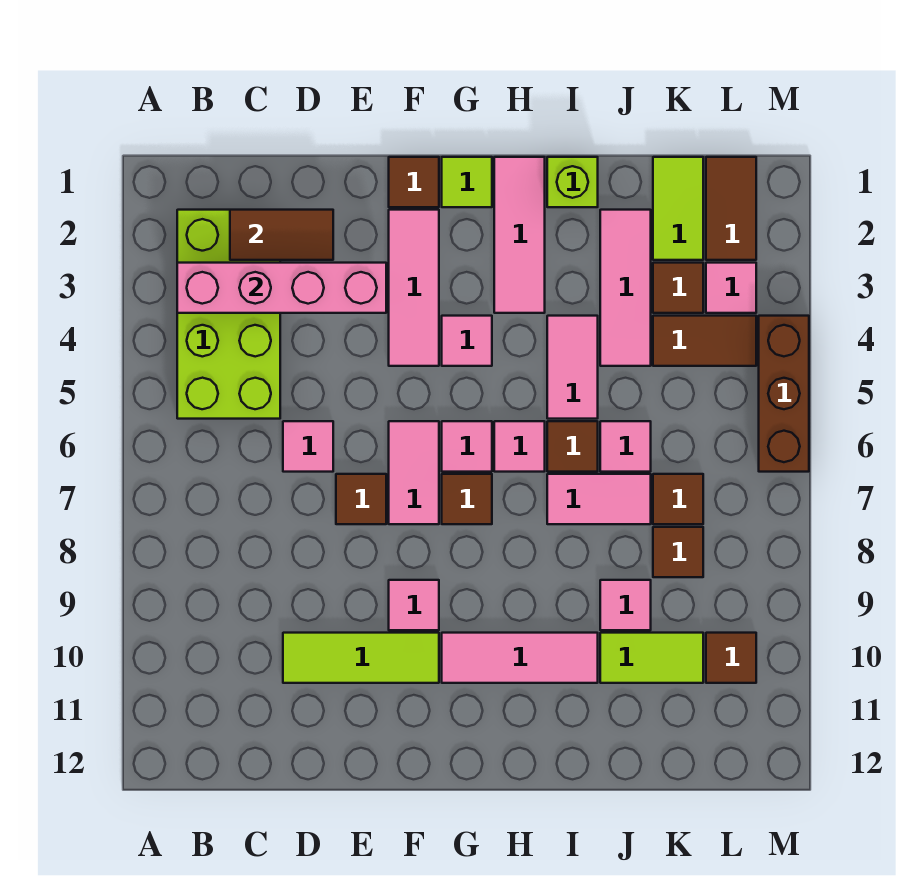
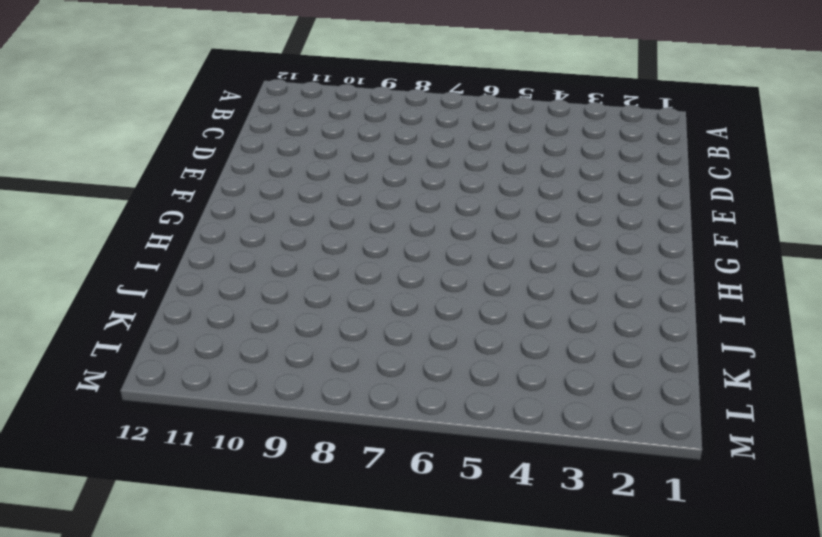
none -> lime 2x4 brick [177,210,280,419]
none -> pink 1x1 tile [283,421,333,472]
none -> lime 1x3 tile [283,633,439,683]
none -> brown 1x1 tile [336,474,386,524]

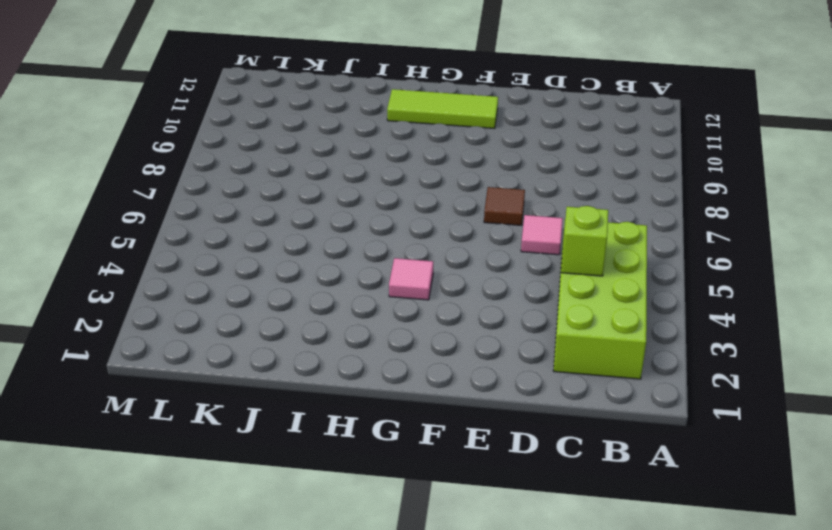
lime 1x1 brick [561,206,608,276] -> lime 1x1 brick moved to [547,157,598,207]
lime 1x3 tile [387,89,498,129] -> lime 1x3 tile moved to [283,633,439,683]
none -> brown 1x1 tile [389,157,439,207]
none -> pink 1x3 tile [389,210,439,366]
none -> pink 1x2 tile [389,421,439,524]
none -> pink 1x1 tile [389,580,439,630]

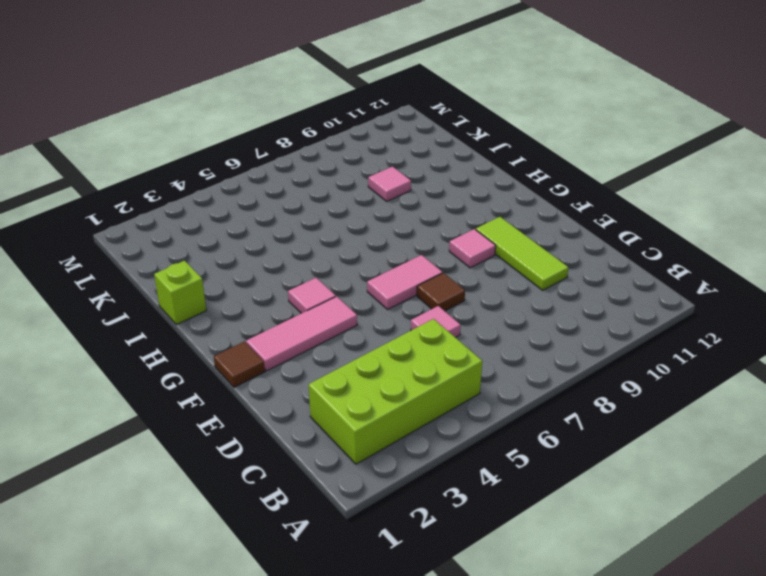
none -> lime 1x1 tile [442,157,492,207]
none -> pink 1x1 tile [442,421,492,472]
none -> brown 1x1 tile [442,474,492,524]
none -> pink 1x3 tile [442,633,598,683]

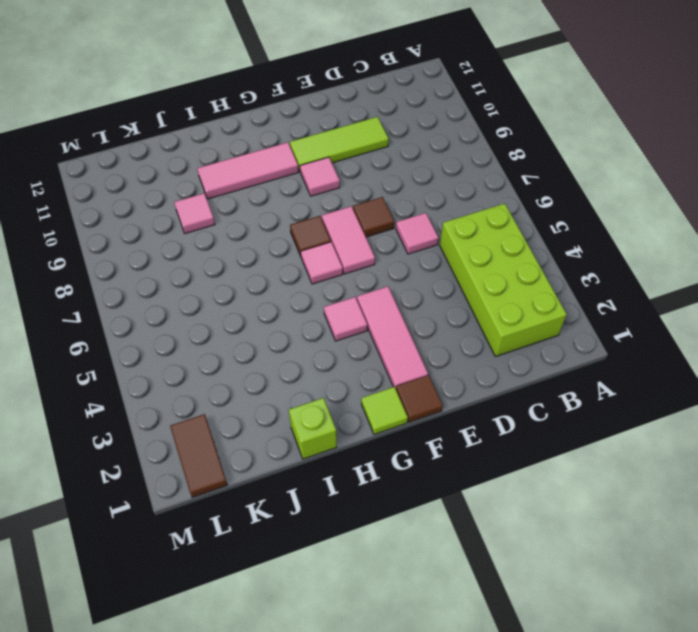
none -> pink 1x3 tile [494,157,545,313]
none -> pink 1x1 tile [494,421,545,472]
none -> pink 1x2 tile [547,316,598,419]
none -> brown 1x1 tile [547,421,598,472]

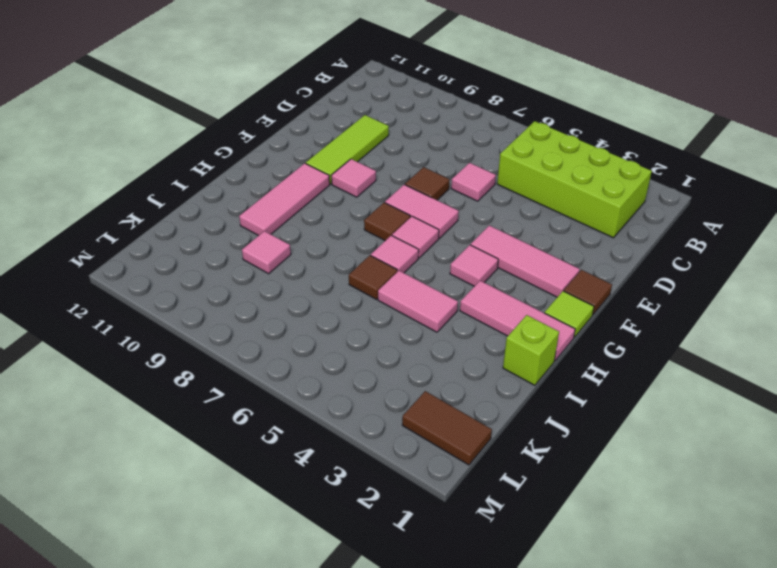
none -> pink 1x2 tile [547,474,651,524]
none -> pink 1x3 tile [600,210,651,366]
none -> pink 1x1 tile [600,421,651,472]
none -> lime 1x2 tile [600,633,703,683]

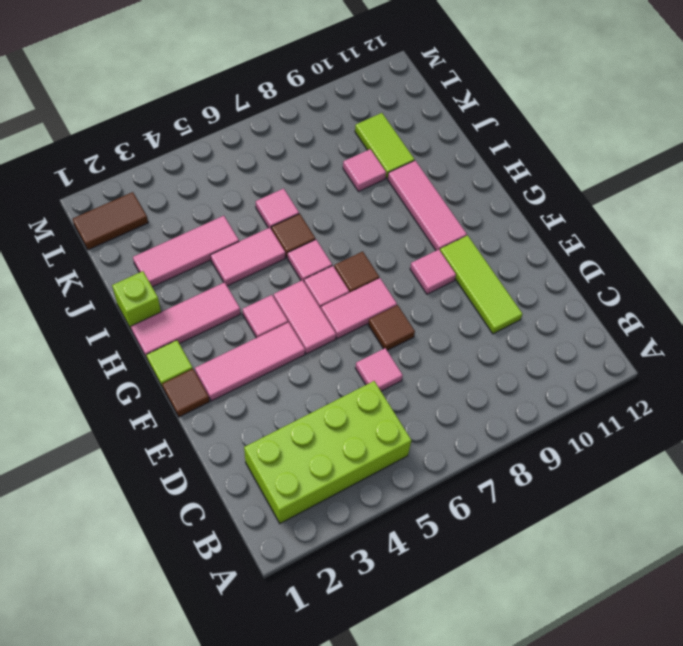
pink 1x2 tile [274,280,336,354] -> pink 1x2 tile moved to [547,474,651,524]
none -> lime 1x2 tile [653,157,703,260]
none -> brown 1x1 tile [653,263,703,313]
none -> brown 1x2 tile [653,316,756,366]
none -> brown 1x1 tile [653,474,703,524]

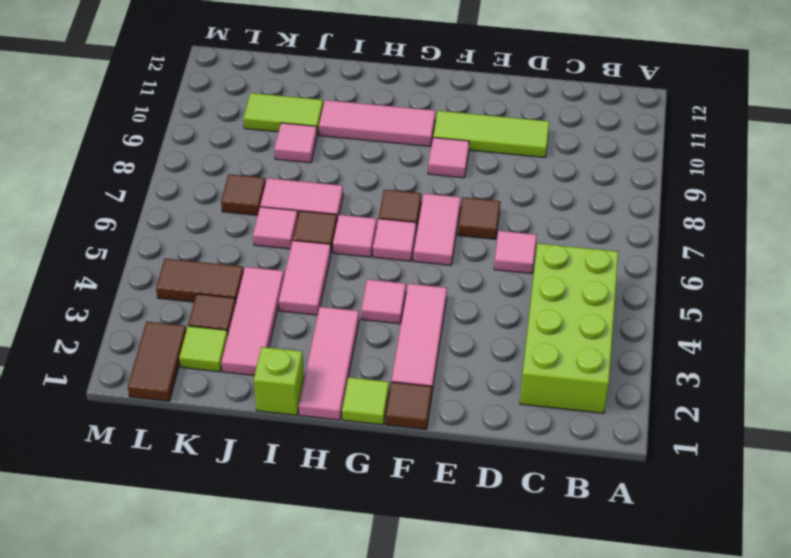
lime 1x1 tile [179,326,228,372] -> lime 1x2 tile [653,157,703,260]
none -> brown 1x1 tile [653,527,703,577]
none -> pink 1x1 tile [706,263,756,313]
none -> brown 1x1 tile [706,633,756,683]
none -> brown 1x3 brick [759,316,809,472]

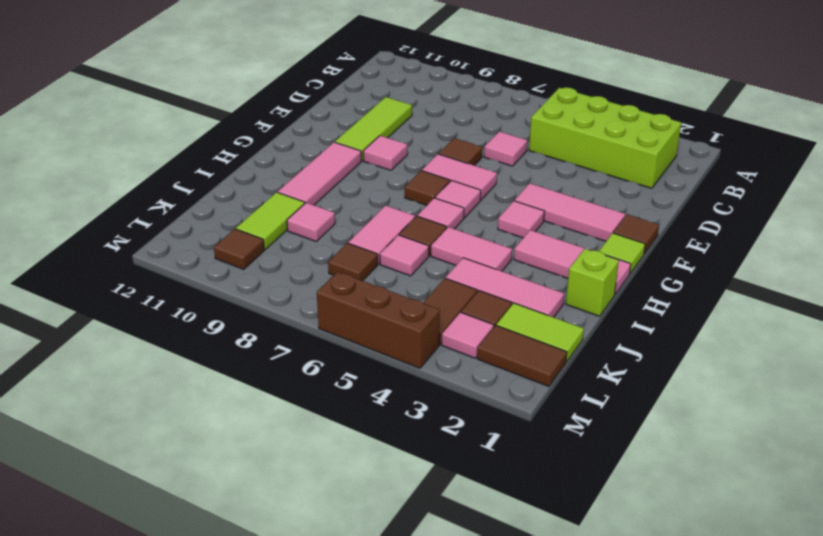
none -> brown 1x1 tile [653,527,703,577]
none -> pink 1x4 brick [177,263,386,313]
none -> brown 1x2 tile [230,210,333,260]

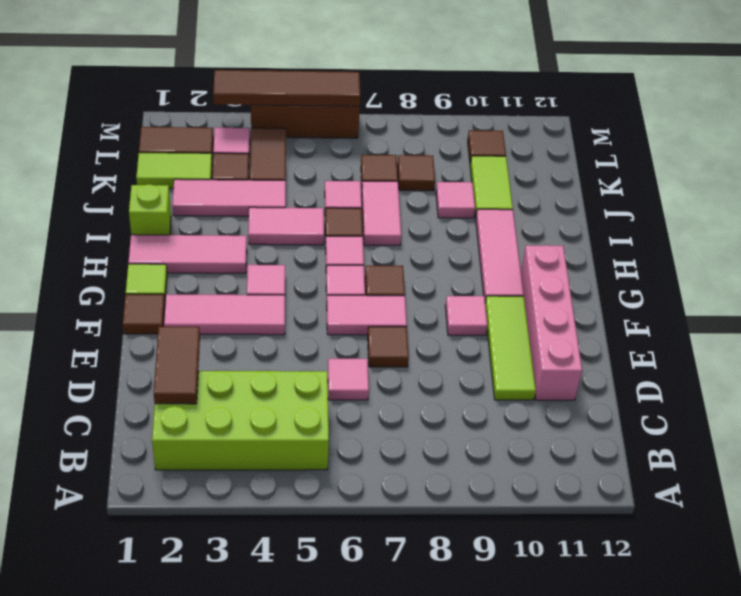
pink 1x4 brick [521,245,582,400] -> pink 1x4 brick moved to [177,263,386,313]
brown 1x4 tile [213,70,360,106] -> none

